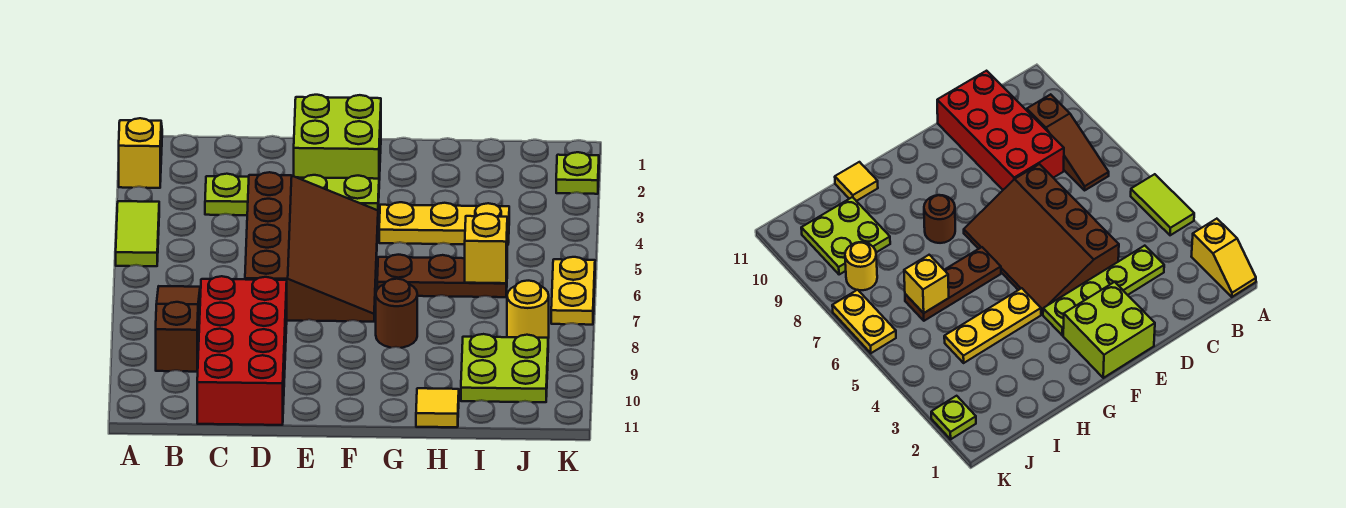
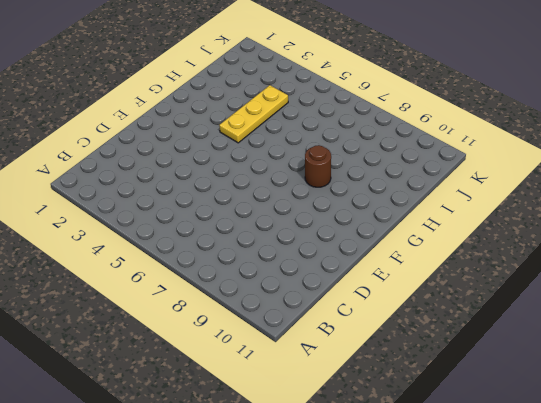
none -> yellow 1x2 slope [119,118,162,188]
none -> lime 1x2 tile [116,201,159,266]
none -> brown 1x3 slope [156,286,200,372]

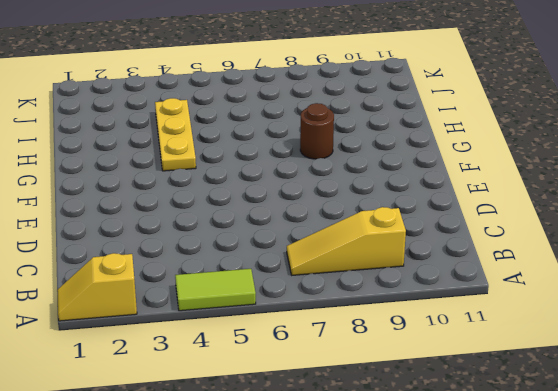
yellow 1x3 slope [287,207,406,275] -> brown 1x3 slope [156,286,200,372]
none -> lime 1x4 plate [205,174,379,215]
none -> red 2x4 brick [197,276,287,425]
none -> brown 3x4 slope [245,172,378,322]

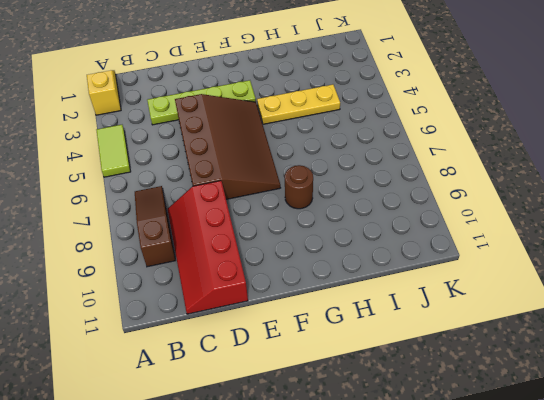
red 2x4 slope [168,181,248,314] -> red 2x4 brick [197,276,287,425]
none -> lime 2x2 brick [294,95,381,180]
none -> brown 1x3 plate [377,255,507,297]
none -> yellow 1x1 tile [416,388,459,427]

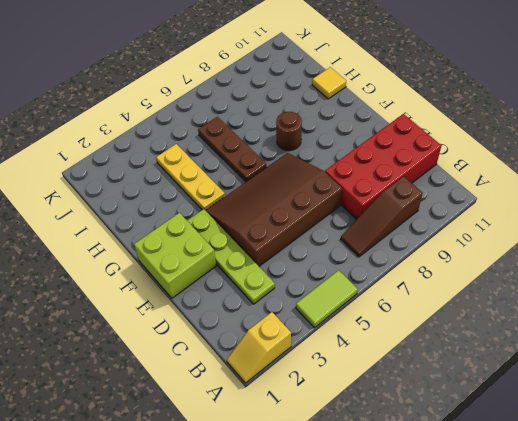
none -> lime 2x2 plate [461,334,548,402]
none -> yellow 1x1 round brick [507,281,549,338]
none -> lime 1x1 plate [556,152,599,194]

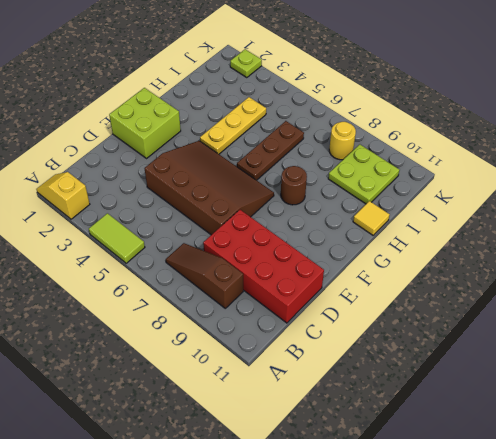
none -> lime 1x4 plate [205,174,379,215]
none -> yellow 1x2 plate [551,257,595,325]
none -> yellow 1x1 brick [465,214,507,283]

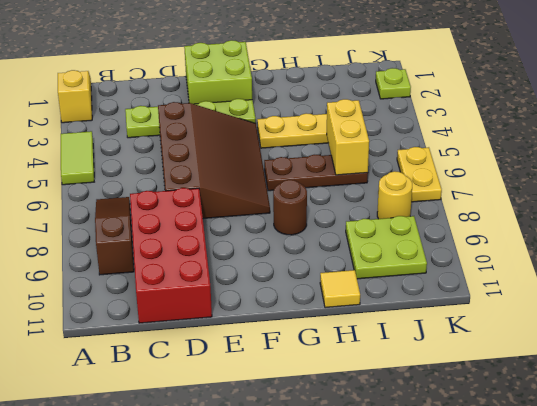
yellow 1x2 brick [327,99,369,175] -> yellow 1x1 brick [465,214,507,283]

